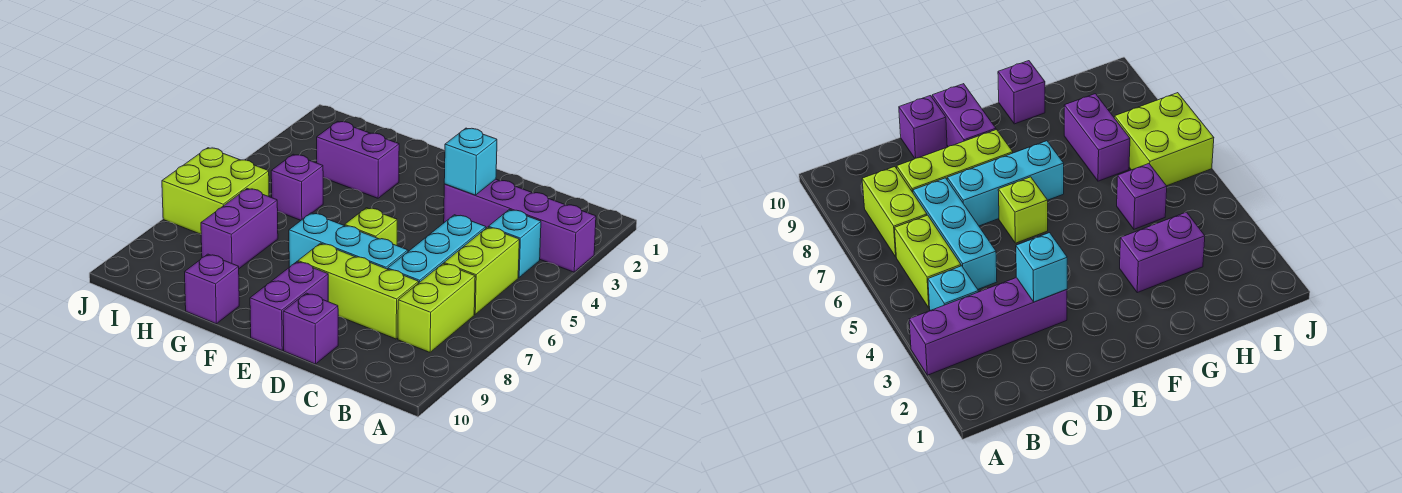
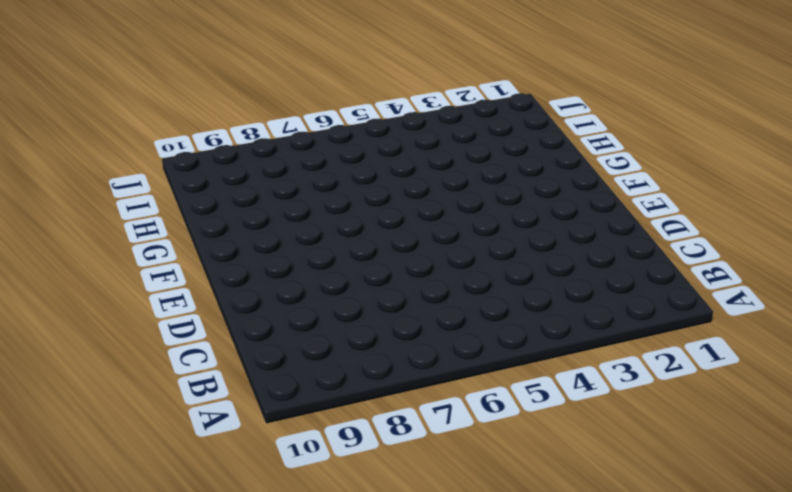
none -> purple 1x4 brick [444,179,596,272]
none -> cyan 1x1 brick [489,210,541,278]
none -> lime 1x2 brick [444,227,519,314]

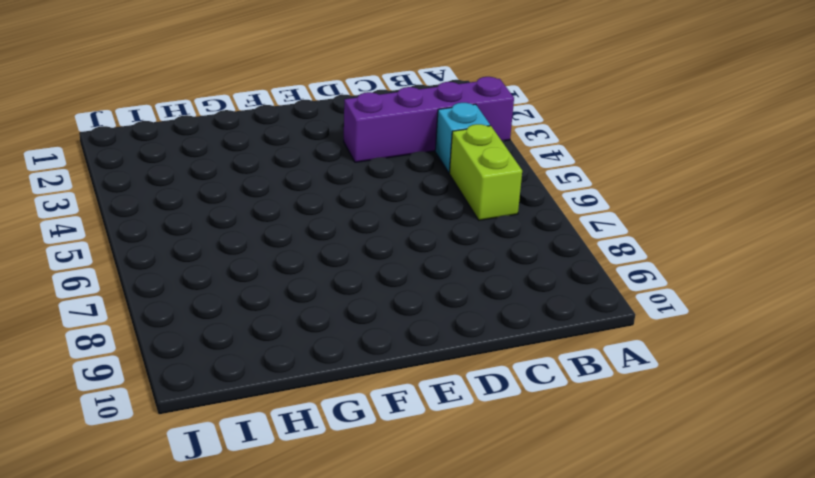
none -> lime 1x2 brick [398,264,475,352]
none -> cyan 1x3 brick [388,215,486,282]
none -> lime 1x3 brick [298,243,419,339]

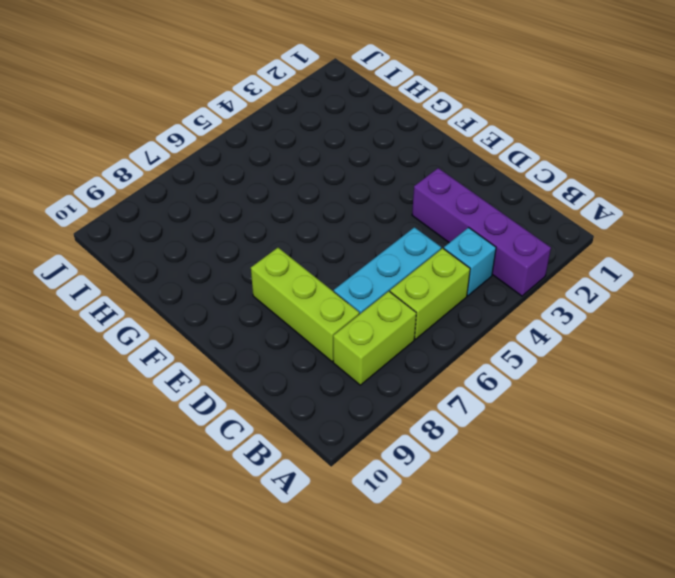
none -> cyan 1x3 brick [289,213,408,269]
none -> purple 1x1 brick [283,293,339,364]
none -> lime 1x1 brick [345,208,397,246]

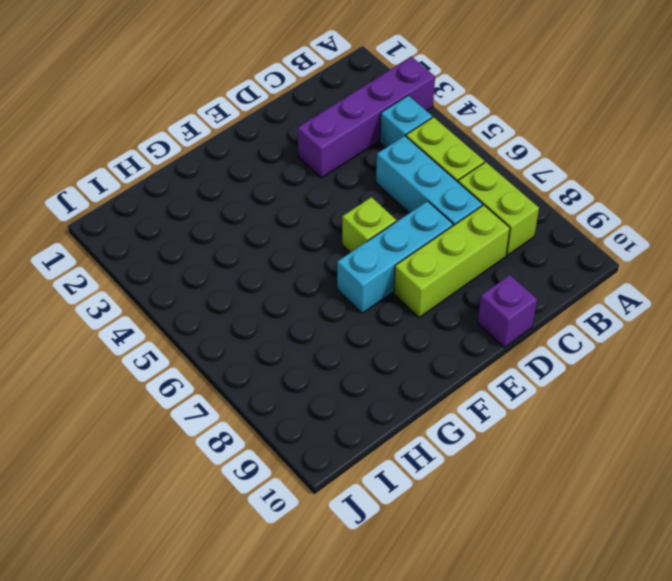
none -> purple 1x2 brick [250,262,328,350]
none -> purple 1x2 brick [317,121,399,198]
none -> purple 1x1 brick [185,254,239,324]

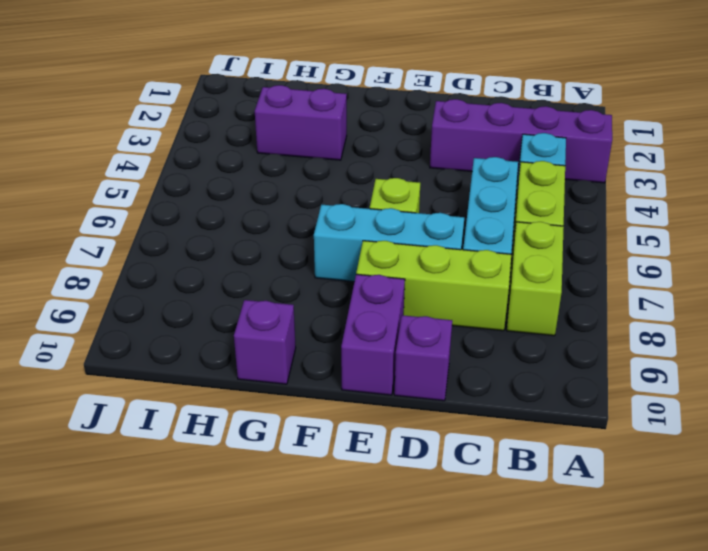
none -> purple 1x1 brick [271,154,323,220]
none -> purple 1x2 brick [201,189,278,269]
none -> lime 2x2 brick [162,148,269,234]

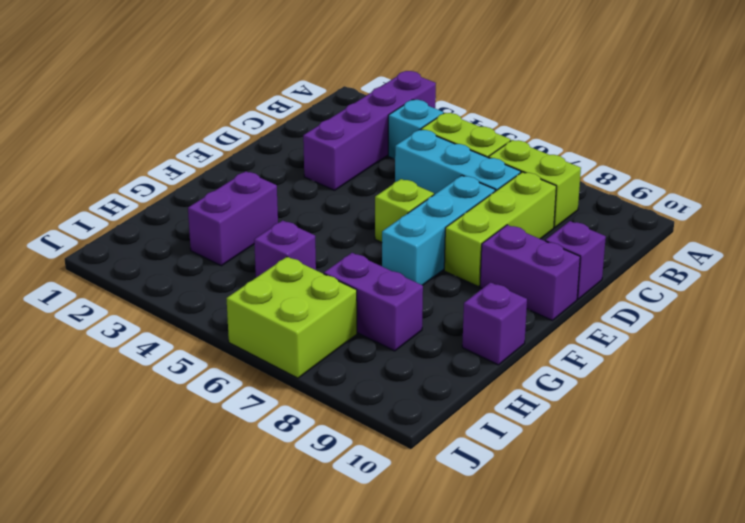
none -> cyan 1x1 brick [444,128,497,195]

